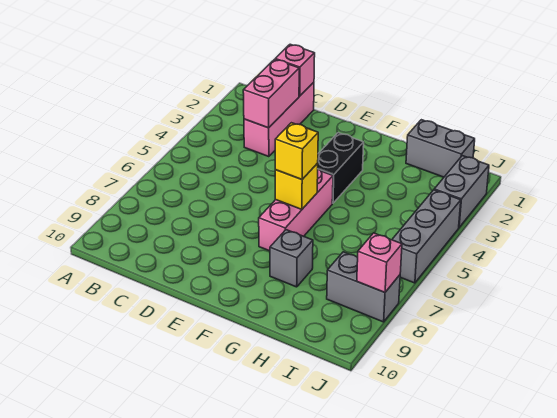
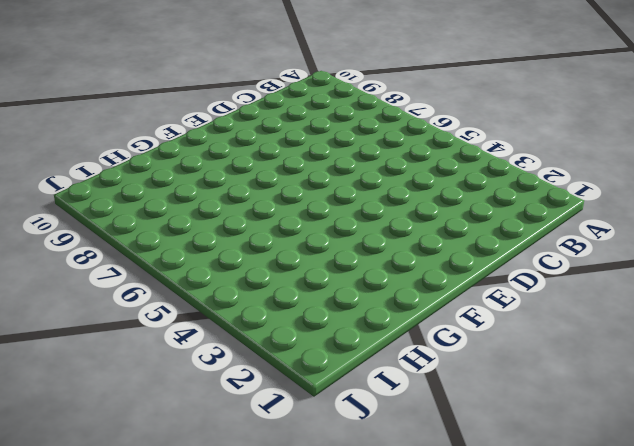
none -> pink 1x3 brick [244,82,314,157]
none -> black 1x2 brick [318,133,364,203]
none -> pink 1x3 brick [259,169,333,251]

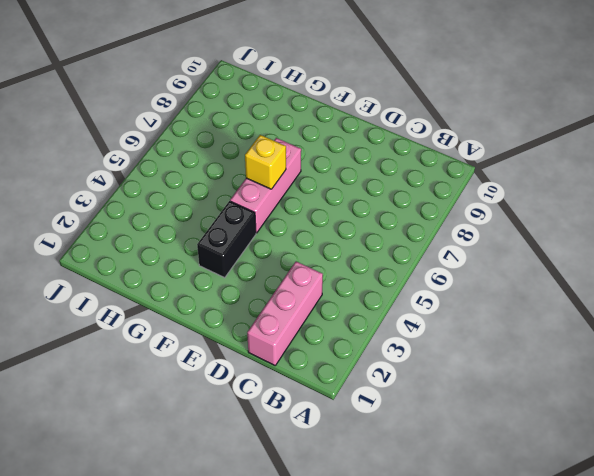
none -> grey 1x1 brick [270,230,313,287]
none -> grey 1x2 brick [406,120,475,177]
none -> grey 1x2 brick [327,252,400,322]

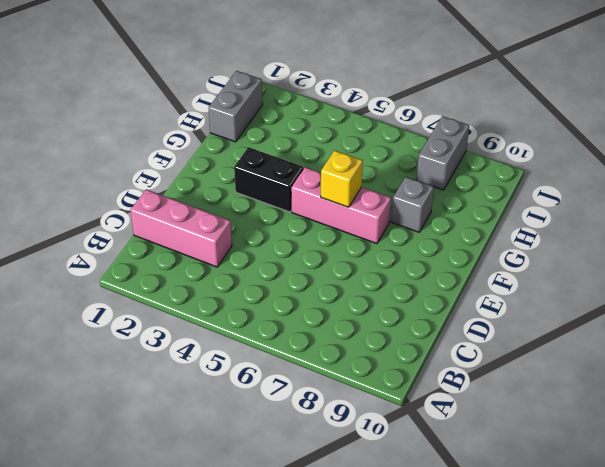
none -> grey 1x2 brick [434,156,489,227]
none -> grey 1x3 brick [392,190,461,283]
none -> pink 1x1 brick [275,44,315,96]

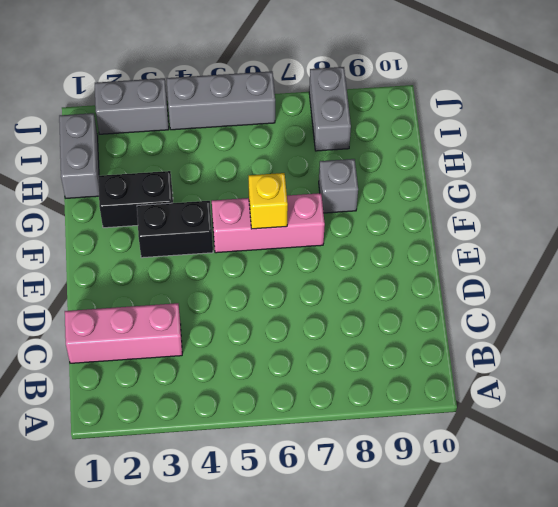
black 1x2 brick [98,171,173,228] -> none
none -> pink 1x1 brick [275,44,315,96]
none -> pink 1x2 brick [243,59,299,128]
none -> pink 1x1 brick [357,233,402,292]

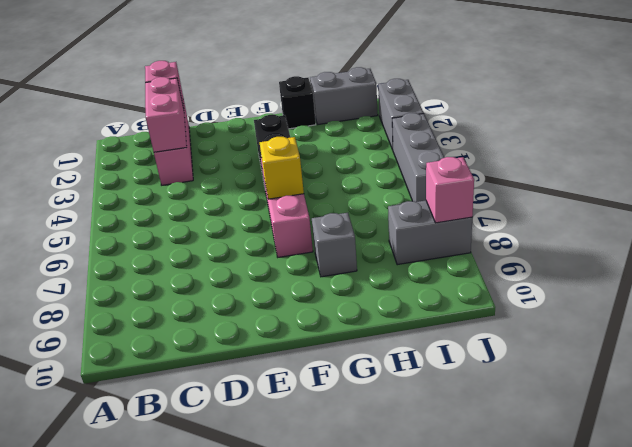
black 1x1 brick [279,76,316,129] -> none
none -> yellow 1x1 brick [275,123,318,179]

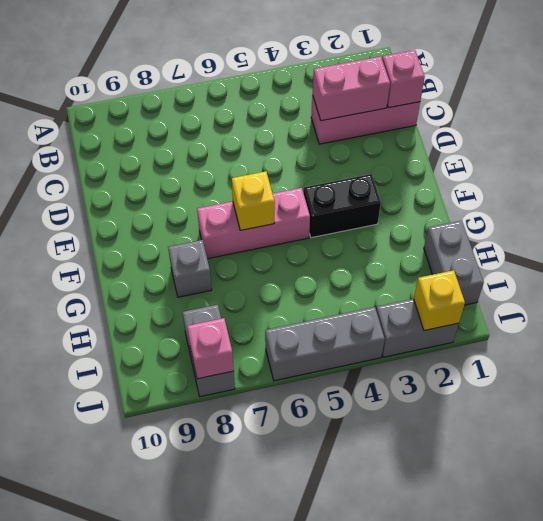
yellow 1x1 brick [414,270,465,331] -> yellow 1x1 brick moved to [275,123,318,179]

